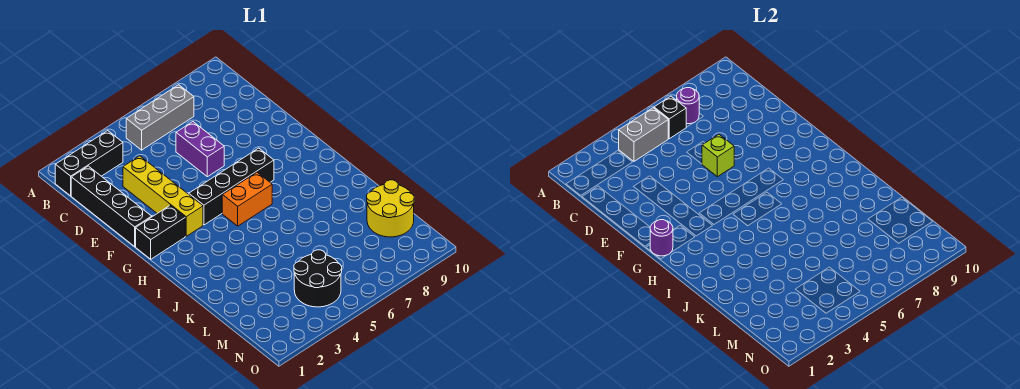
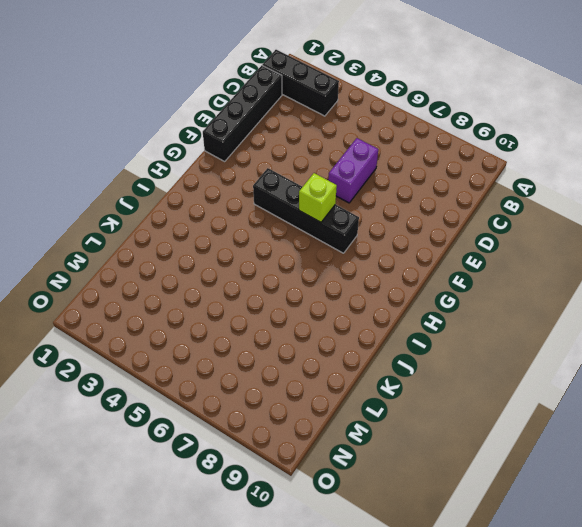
lime 1x1 brick [299,173,337,222] -> lime 1x1 brick moved to [702,134,734,177]
none -> grey 1x3 brick [126,85,194,150]
none -> yellow 1x4 brick [123,156,203,236]
none -> black 1x2 brick [136,206,185,259]

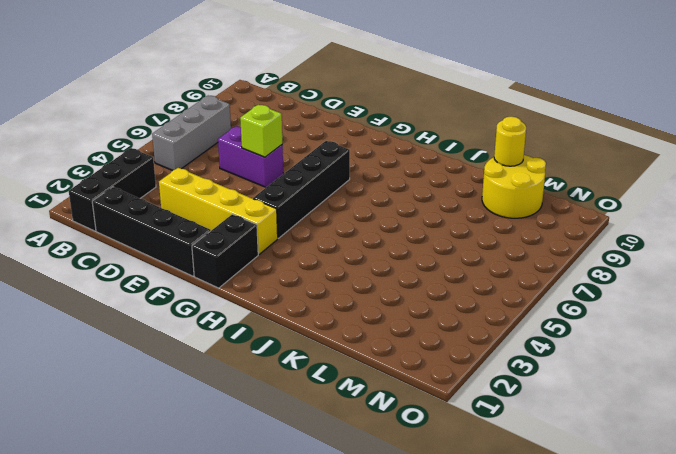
yellow 1x1 round brick [494,117,526,166] -> none
none -> orange 1x2 brick [222,172,272,226]
none -> black 2x2 round brick [294,250,342,307]
none -> grey 1x2 brick [619,108,668,161]

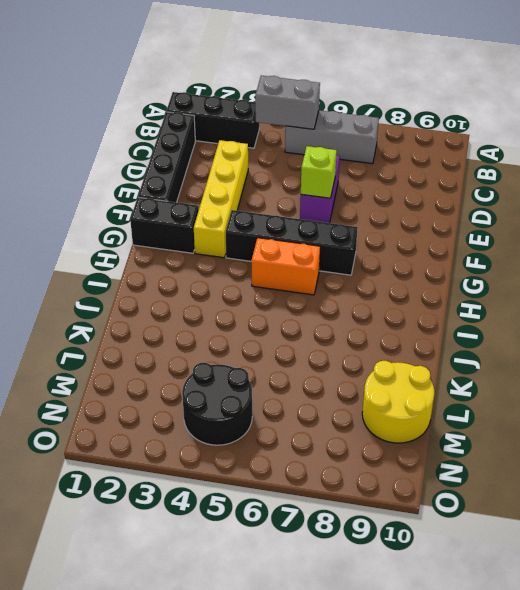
none -> black 1x1 brick [654,96,686,139]
none -> purple 1x1 round brick [677,88,699,124]
none -> purple 1x1 round brick [650,220,673,256]

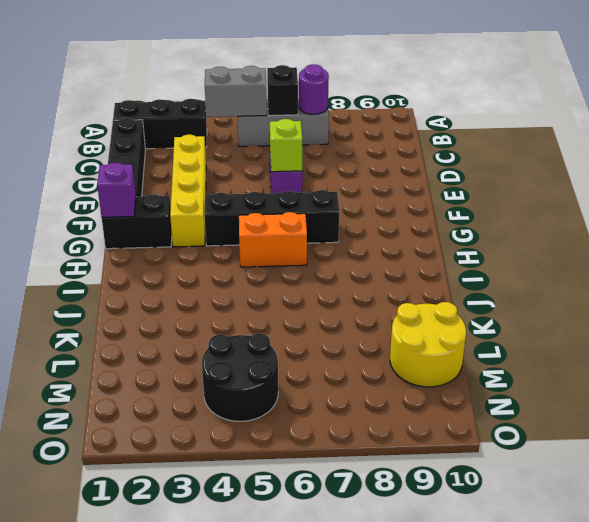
purple 1x1 brick [97,162,136,217] -> purple 1x1 round brick [650,220,673,256]

